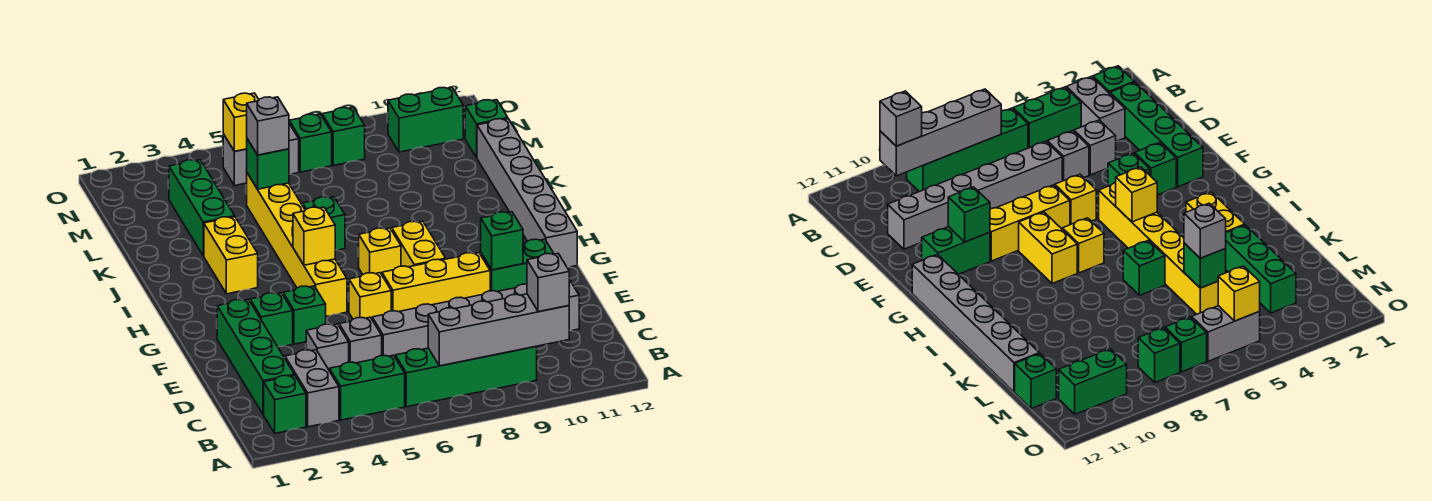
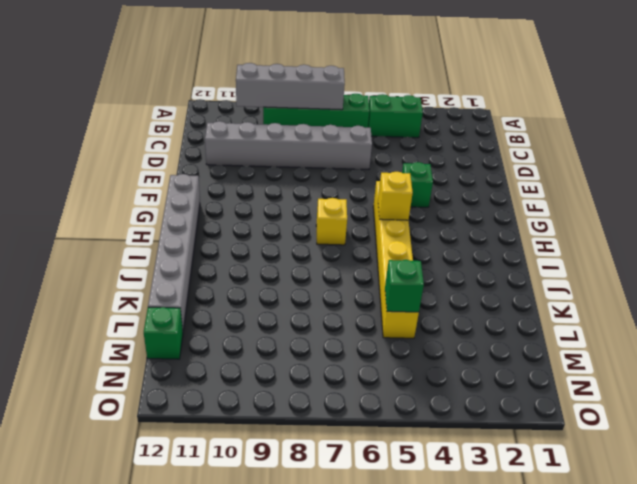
none -> green 1x1 brick [264,375,306,433]
none -> grey 1x2 brick [285,350,339,427]
none -> green 1x4 brick [217,299,294,415]
none -> grey 1x1 brick [306,324,349,370]

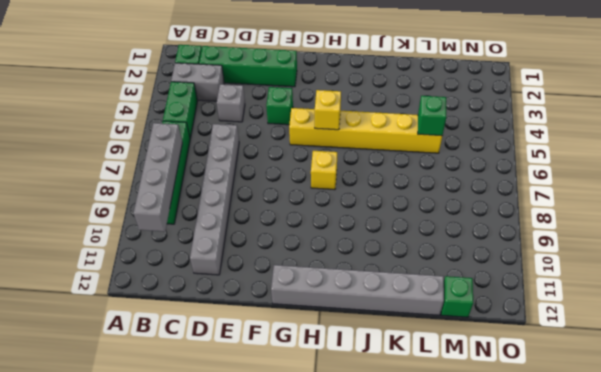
none -> grey 1x1 brick [339,317,382,363]
none -> green 1x1 brick [250,293,293,347]
none -> yellow 1x1 brick [349,273,391,319]
none -> yellow 1x3 brick [382,253,490,312]

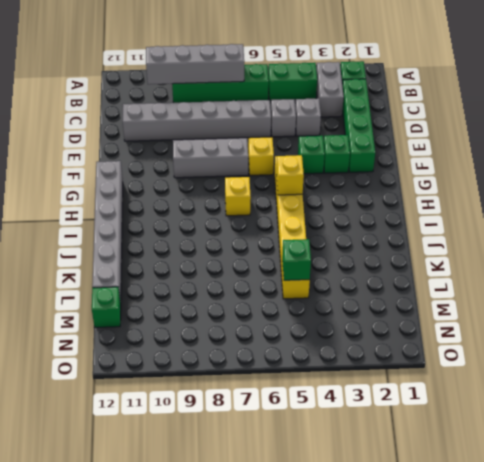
grey 1x3 brick [173,138,248,178] -> yellow 1x3 brick [382,253,490,312]
none -> green 1x2 brick [481,239,554,292]
none -> yellow 1x2 brick [392,221,446,267]
none -> yellow 1x2 brick [204,217,258,294]
none -> green 1x1 brick [303,197,345,250]

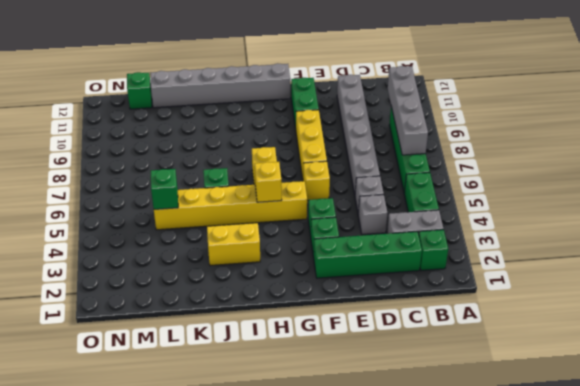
none -> yellow 1x2 brick [392,221,446,267]
none -> green 1x3 brick [169,160,235,256]
none -> grey 1x2 brick [223,124,299,186]
none -> green 1x1 brick [289,114,332,172]

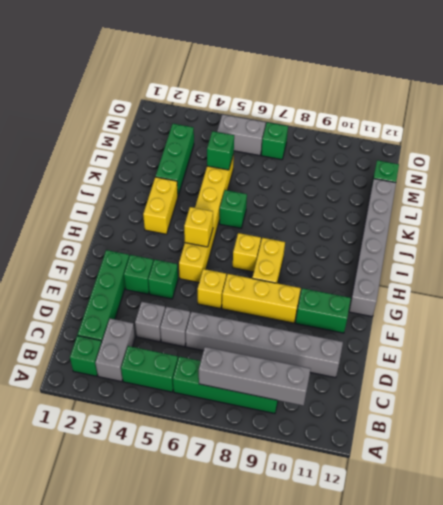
none -> green 1x1 brick [322,107,365,165]
none -> green 1x2 brick [388,87,463,152]
none -> green 1x1 brick [481,212,523,270]
none -> yellow 1x1 brick [223,93,259,151]

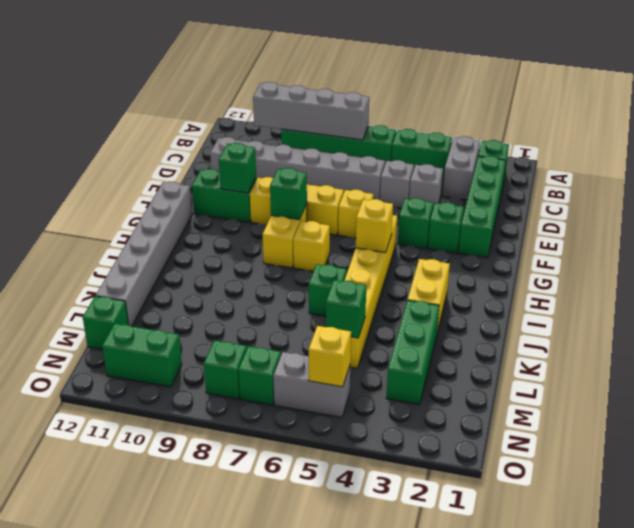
green 1x1 brick [270,168,307,220] -> none
none -> grey 1x1 brick [527,254,569,312]
none -> grey 1x1 brick [247,97,289,155]

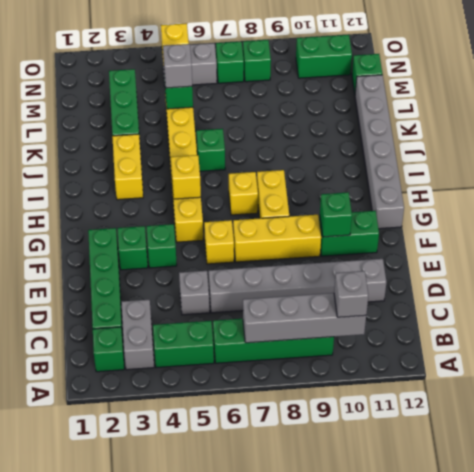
none -> grey 1x1 brick [306,324,349,370]

